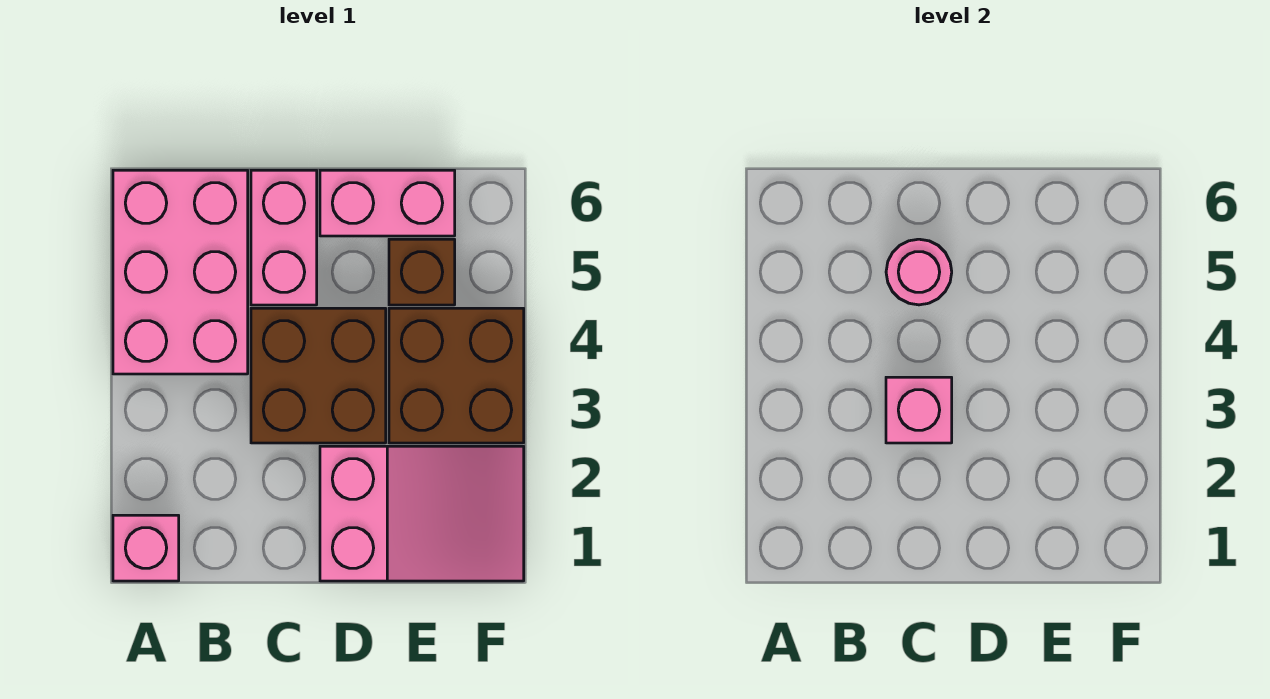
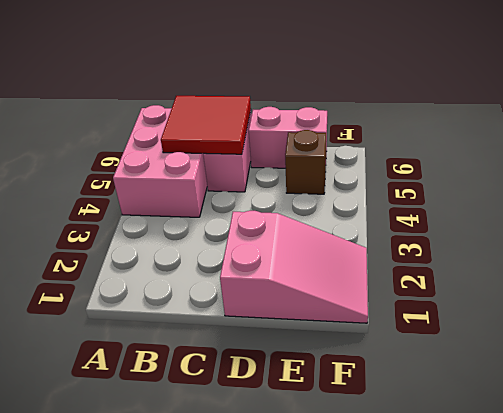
red 2x2 tile [161,96,251,154] -> pink 1x1 round brick [886,239,952,305]
none -> pink 1x1 brick [113,515,179,581]
none -> brown 2x2 brick [251,308,386,443]

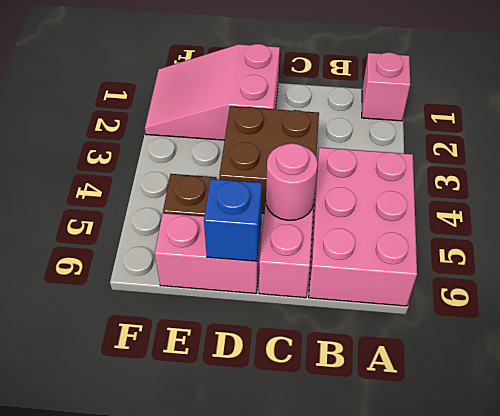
blue 1x1 brick [204,179,262,261] -> none
none -> brown 2x2 brick [389,308,524,443]
none -> pink 1x1 brick [886,377,952,443]

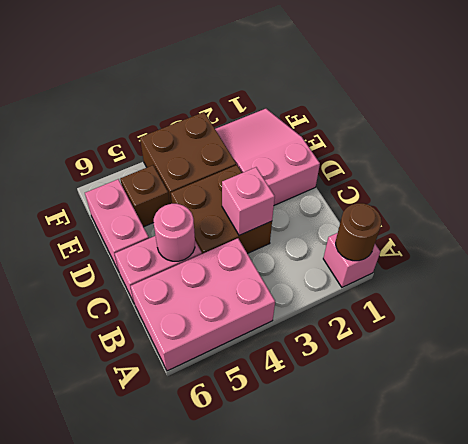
brown 1x1 round brick [336,203,382,261] -> none

